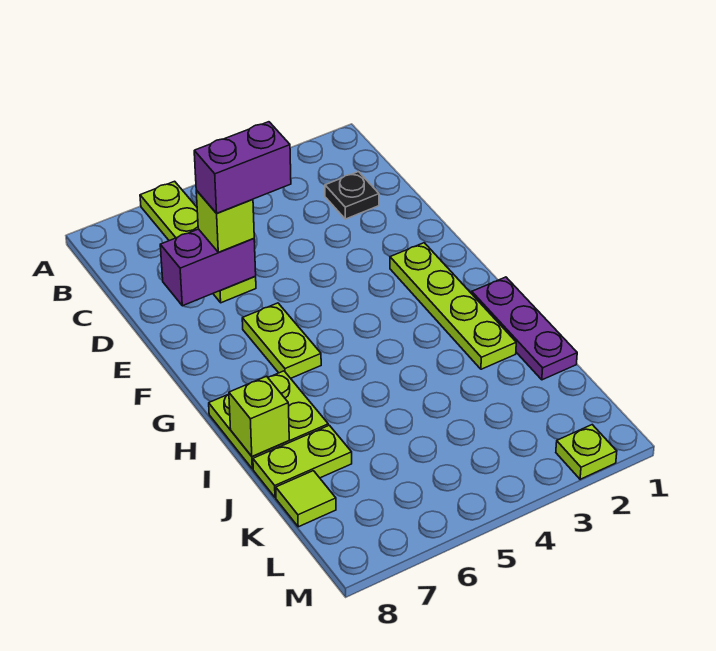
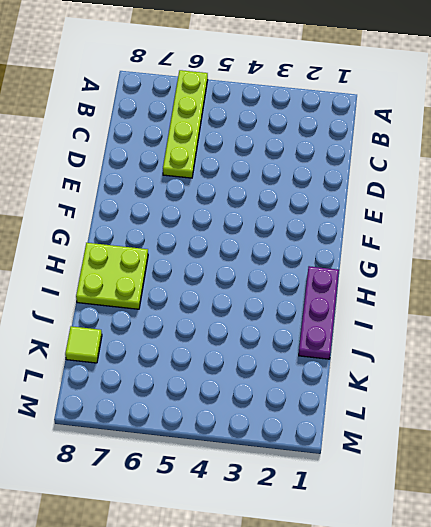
none -> black 1x1 plate [325,172,379,219]
none -> lime 1x4 plate [390,243,516,369]
none -> lime 1x2 plate [242,303,321,378]

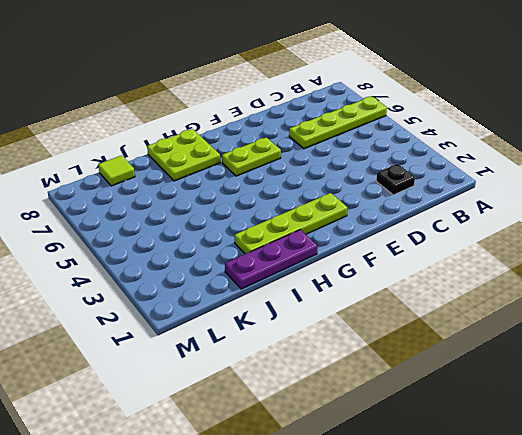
none -> lime 1x2 plate [253,425,352,498]
none -> lime 1x1 plate [556,425,617,479]
none -> purple 1x2 brick [160,229,256,306]

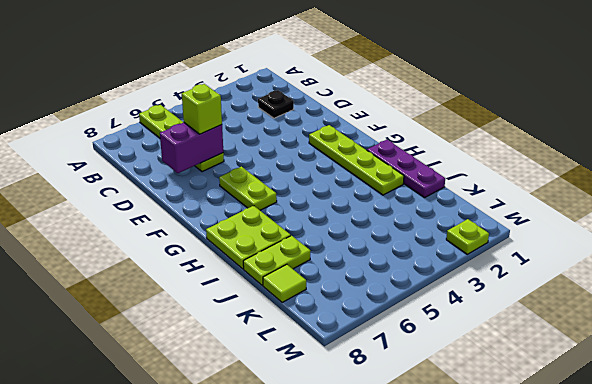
none -> lime 1x1 brick [229,376,289,457]
none -> purple 1x2 brick [194,122,291,213]

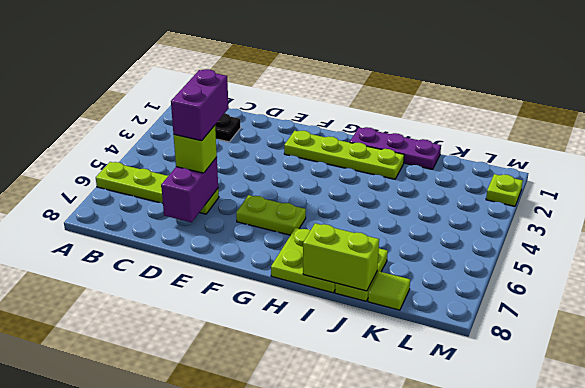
lime 1x2 brick [303,223,379,291] -> lime 1x1 brick [229,376,289,457]

